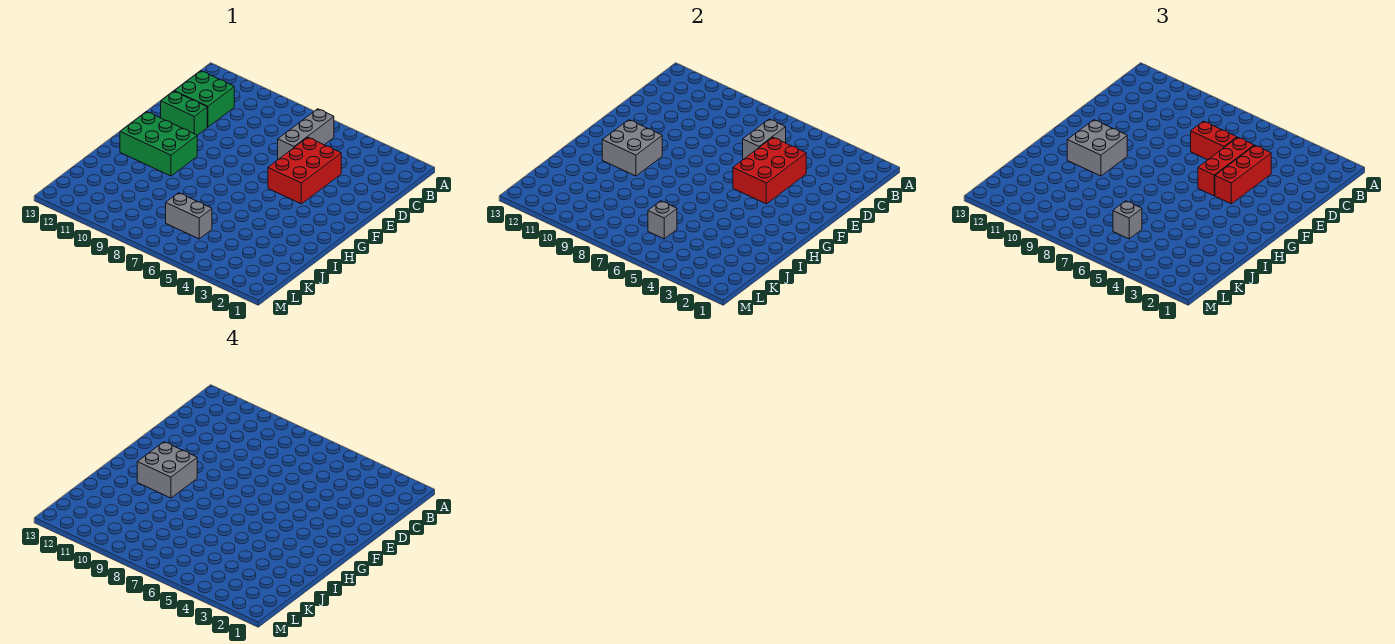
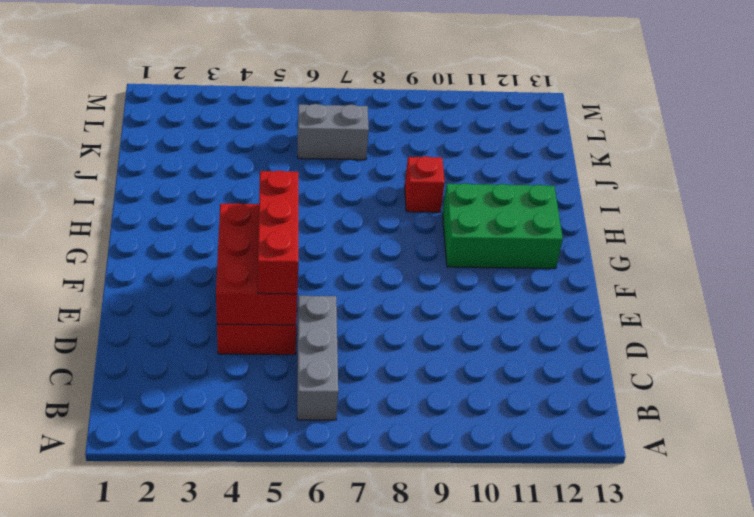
red 1x1 brick [405,156,445,212] -> none
none -> green 2x2 brick [175,71,234,127]
none -> green 1x2 brick [161,91,207,135]
none -> grey 1x2 brick [743,119,786,159]

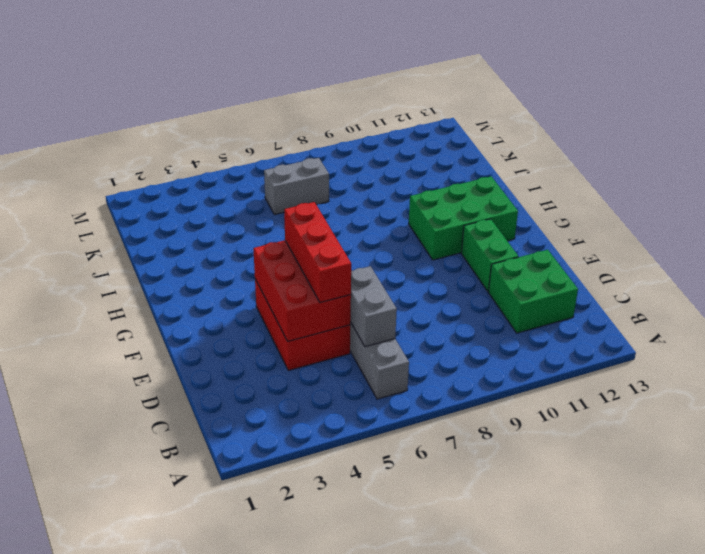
green 1x2 brick [461,219,518,292] -> green 1x2 brick turned to [161,91,207,135]
none -> grey 2x2 brick [602,120,662,176]
none -> grey 1x1 brick [648,201,677,239]
none -> red 1x3 brick [1215,145,1271,204]

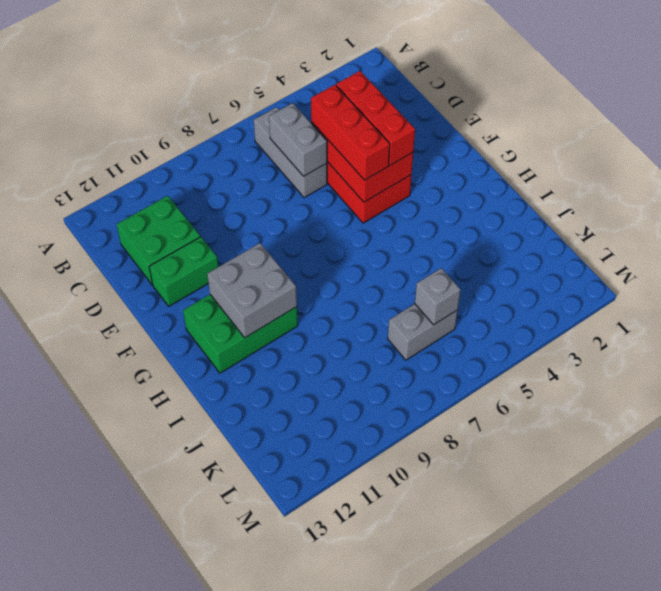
none -> red 1x2 brick [1191,121,1237,160]
none -> grey 2x2 brick [1067,120,1127,176]
none -> grey 1x1 brick [1113,201,1142,239]

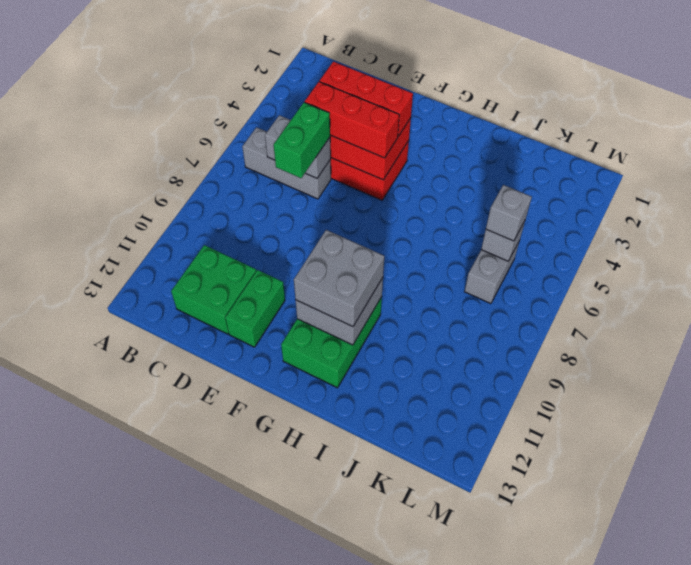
green 1x2 brick [274,102,330,178] -> red 1x2 brick [1191,121,1237,160]
none -> grey 2x2 brick [137,442,197,498]

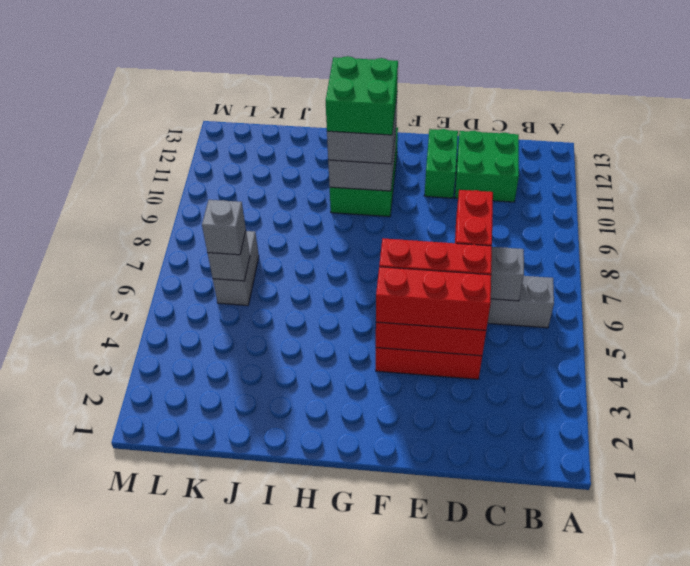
green 2x2 brick [326,56,398,135] -> grey 2x2 brick [137,442,197,498]

